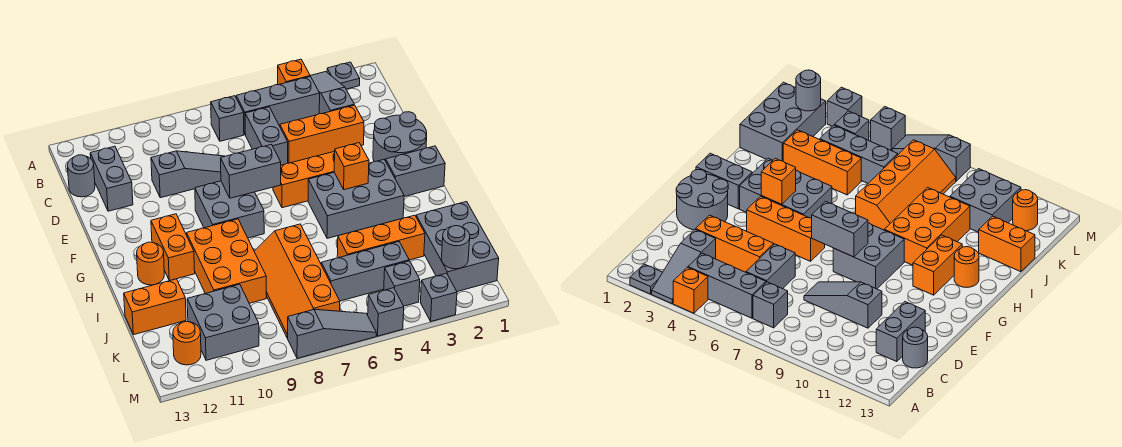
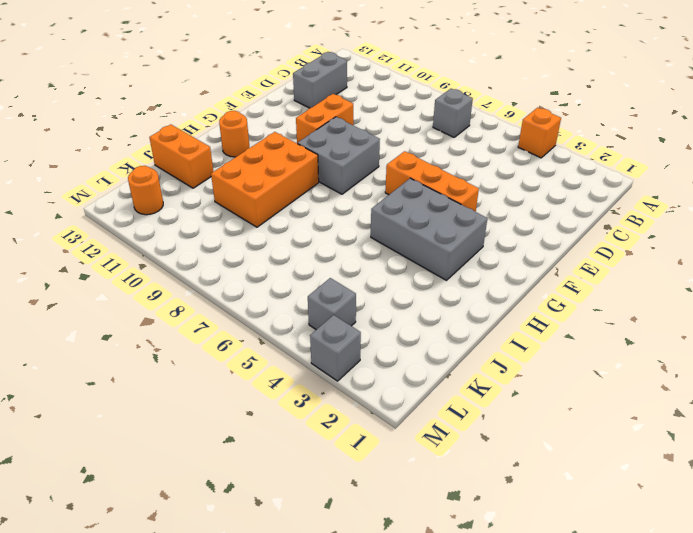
orange 1x2 brick [296,94,353,144] -> orange 1x2 brick moved to [151,214,195,281]
none -> grey 1x1 plate [327,62,360,89]
none -> grey 1x3 slope [310,72,354,114]
none -> grey 1x3 brick [236,77,320,135]
none -> grey 1x2 brick [245,107,288,165]

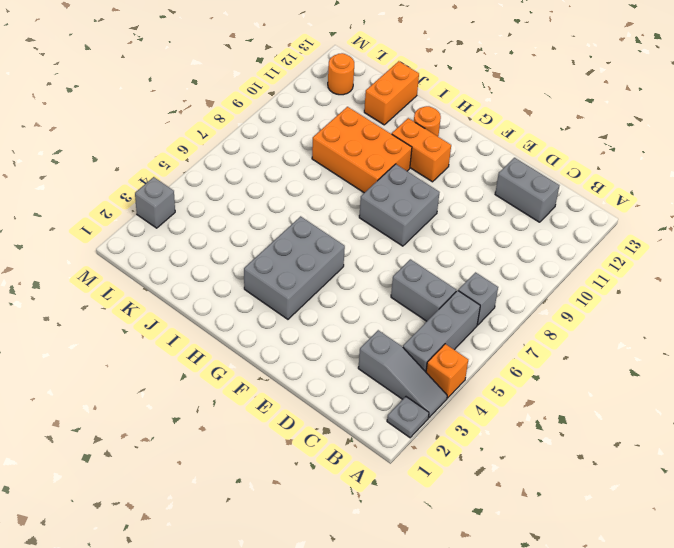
none -> grey 1x1 round brick [67,155,95,197]
none -> orange 1x3 brick [280,105,364,163]
none -> grey 1x3 slope [151,151,225,198]
none -> grey 2x2 round brick [373,112,427,162]

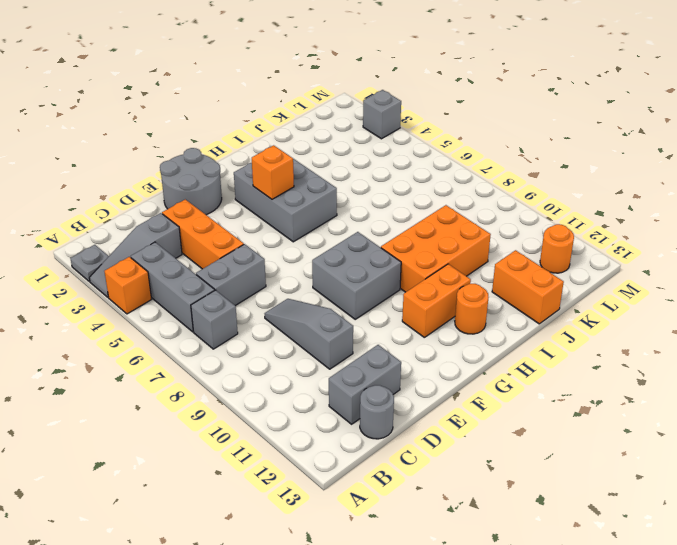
none -> orange 1x3 brick [273,151,335,208]
none -> grey 1x2 brick [386,146,445,196]
none -> orange 2x4 slope [254,224,340,338]
none -> grey 2x3 brick [416,202,499,292]

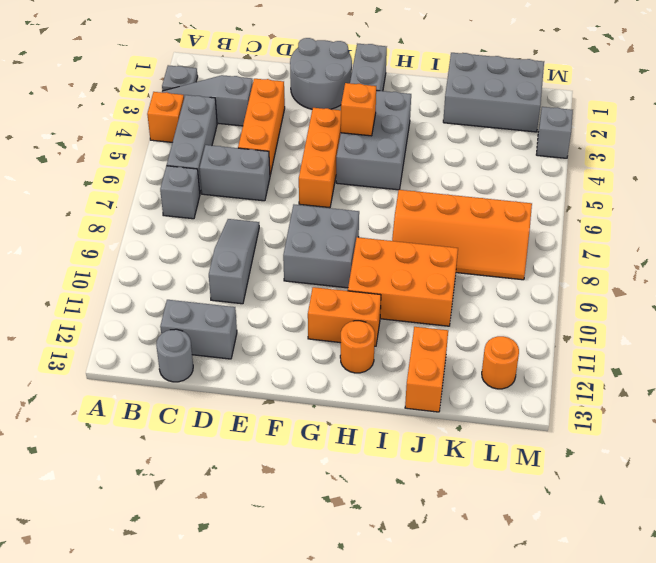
none -> orange 1x3 brick [337,215,425,260]
none -> grey 1x3 brick [321,242,409,301]
none -> grey 2x2 brick [187,284,259,360]
none -> grey 1x1 brick [384,261,420,306]

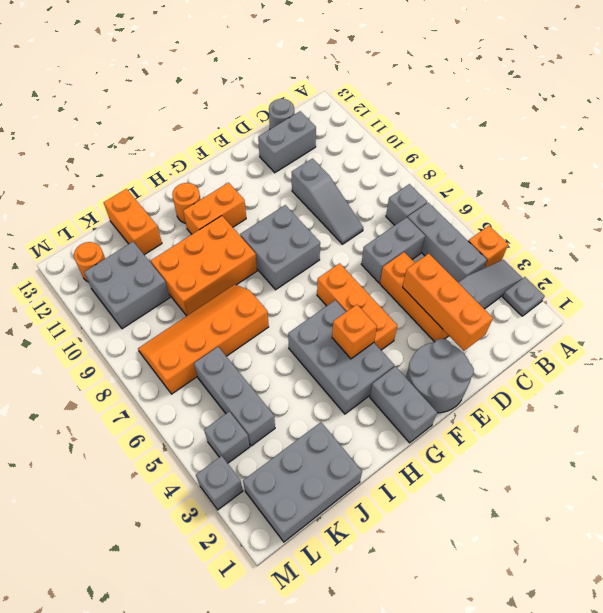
orange 1x3 brick [403,254,493,351] -> orange 1x3 brick moved to [337,215,425,260]
none -> grey 1x1 brick [368,288,404,336]
none -> grey 1x3 slope [288,309,376,358]
none -> grey 1x2 brick [221,144,281,198]
none -> grey 1x1 round brick [441,226,470,269]

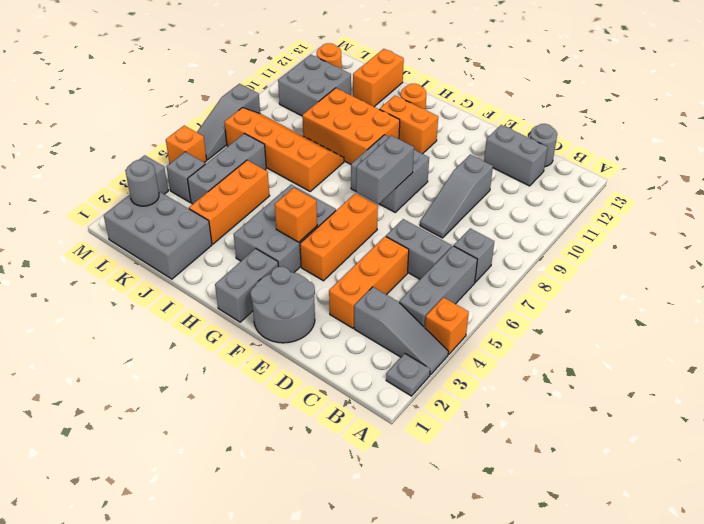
orange 1x1 brick [166,126,207,164] -> grey 1x1 brick [368,288,404,336]

